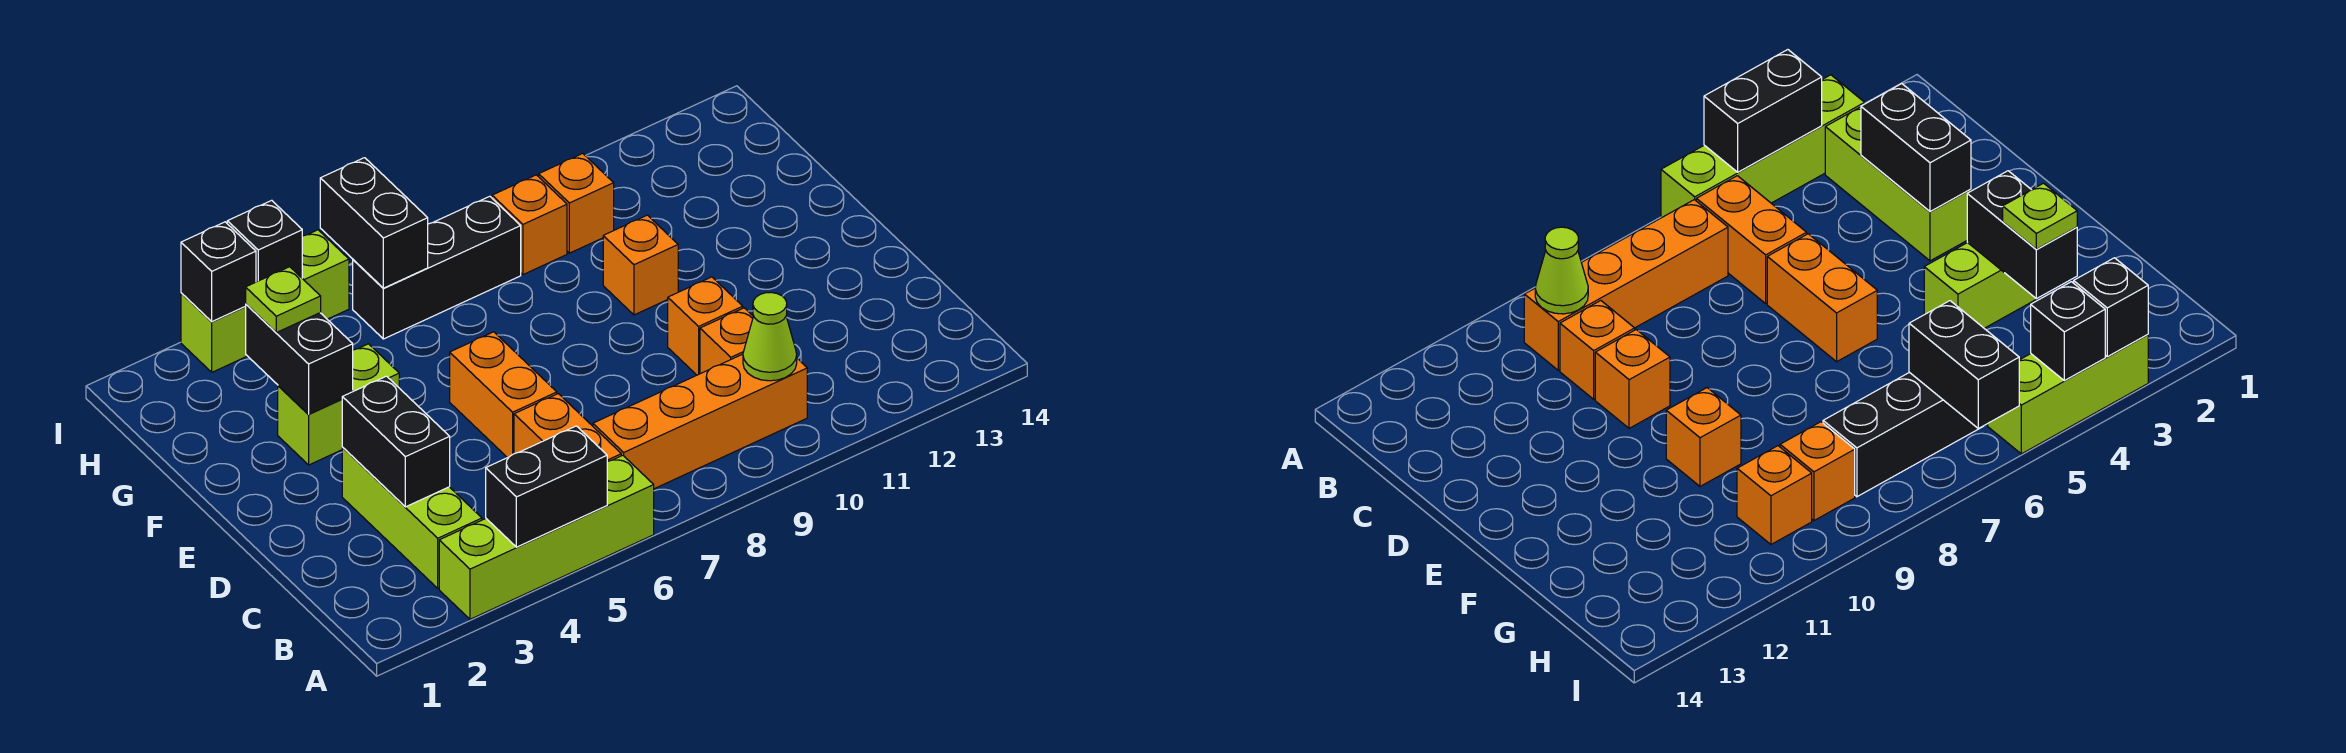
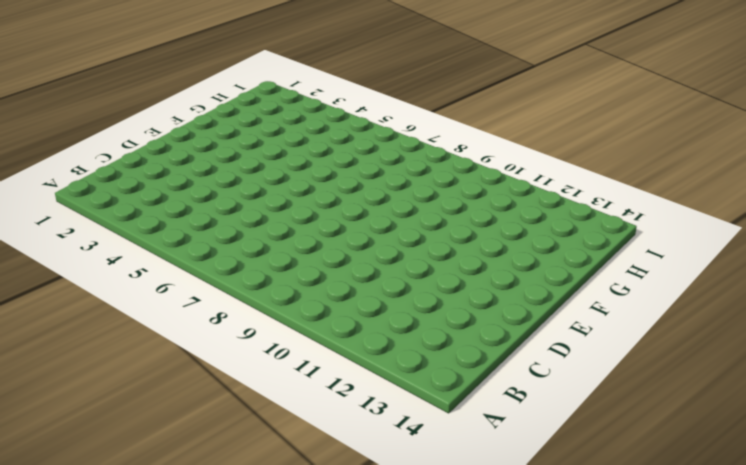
none -> lime 1x4 brick [439,455,654,619]
none -> lime 1x3 brick [342,448,482,588]
none -> orange 1x2 brick [514,394,621,462]

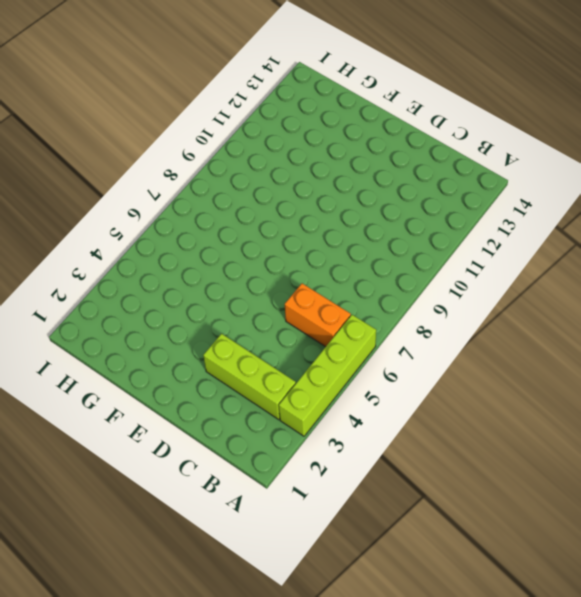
none -> orange 1x4 brick [593,354,807,489]
none -> orange 1x1 brick [700,308,753,374]
none -> orange 1x2 brick [450,332,557,458]

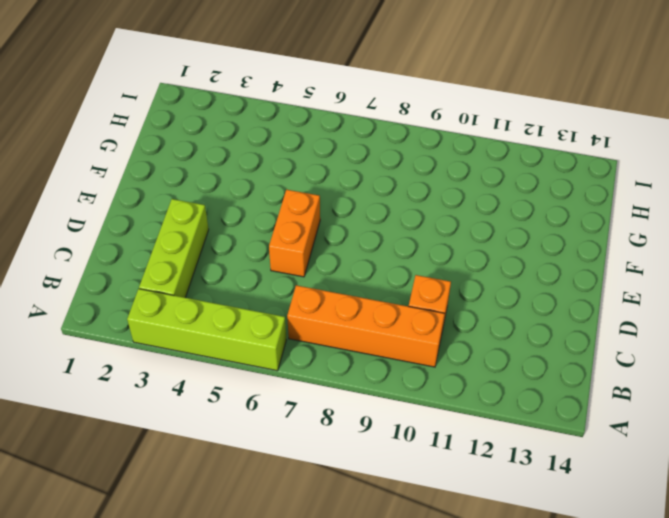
none -> orange 1x2 brick [514,394,621,462]
none -> orange 1x1 brick [668,277,743,375]
none -> lime 1x2 brick [278,344,399,465]

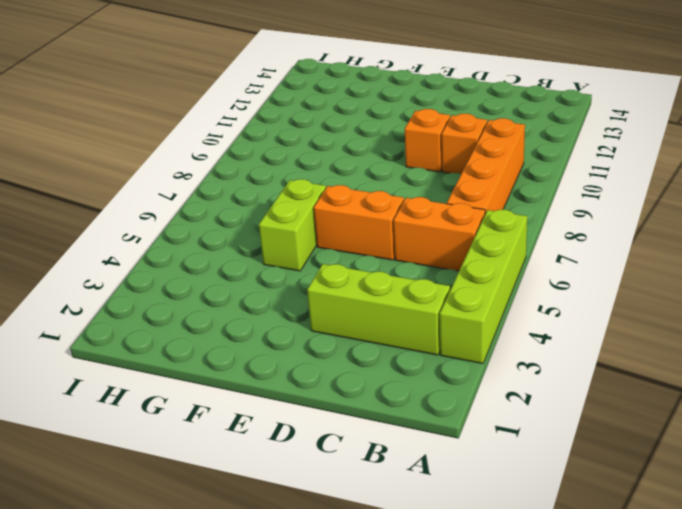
lime 1x2 brick [259,179,326,271] -> lime 1x2 brick moved to [278,344,399,465]
none -> orange 1x1 brick [603,215,678,315]
none -> black 1x3 brick [353,196,521,339]
none -> orange 1x1 brick [492,175,567,275]

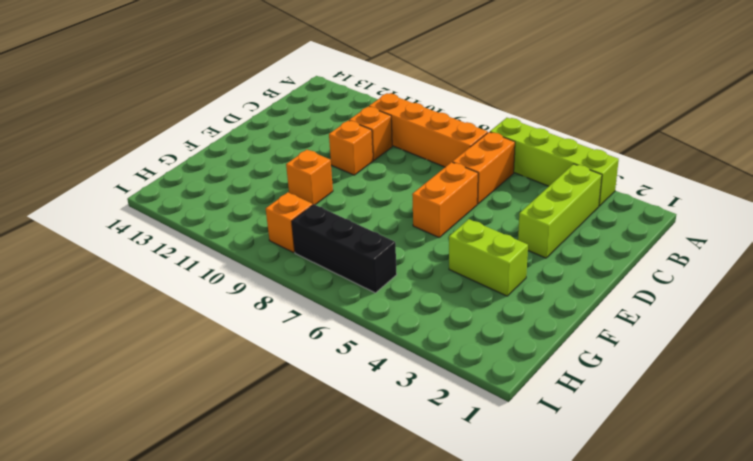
none -> orange 1x1 brick [539,154,614,253]
none -> lime 1x3 brick [181,230,349,372]
none -> black 1x2 brick [486,426,607,547]

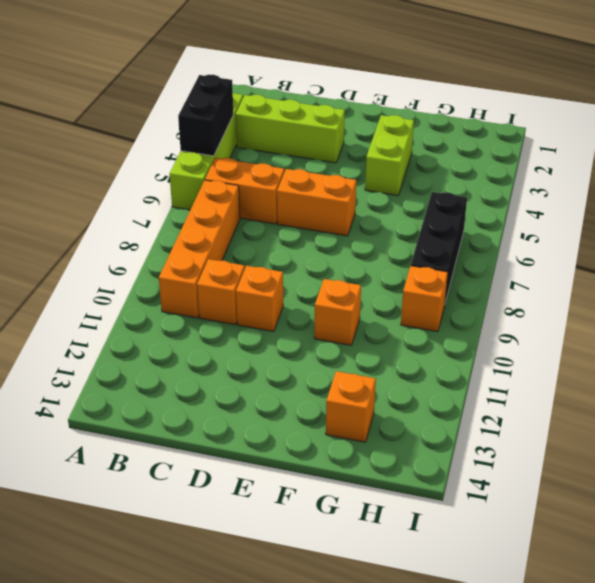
orange 1x1 brick [326,371,376,442] -> orange 1x1 brick moved to [539,154,614,253]
none -> lime 1x3 brick [181,230,349,372]
none -> lime 1x1 cone [743,292,797,381]
none -> black 1x2 brick [342,376,450,507]

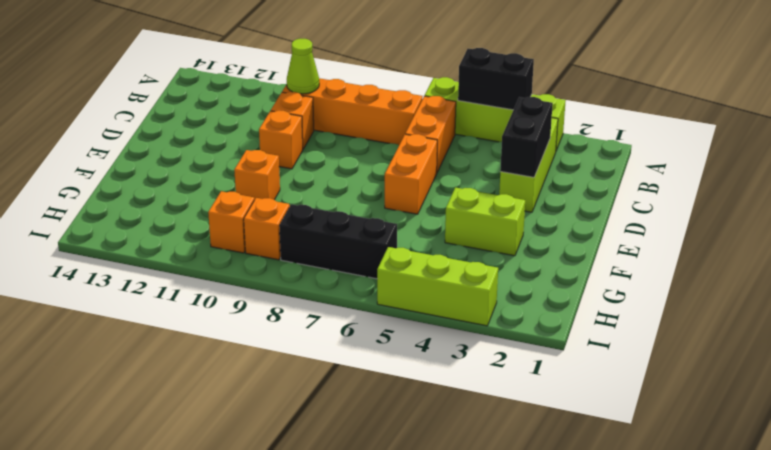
none -> black 1x2 brick [246,304,353,414]
none -> black 1x2 brick [320,158,428,288]
none -> black 1x1 brick [181,222,256,321]

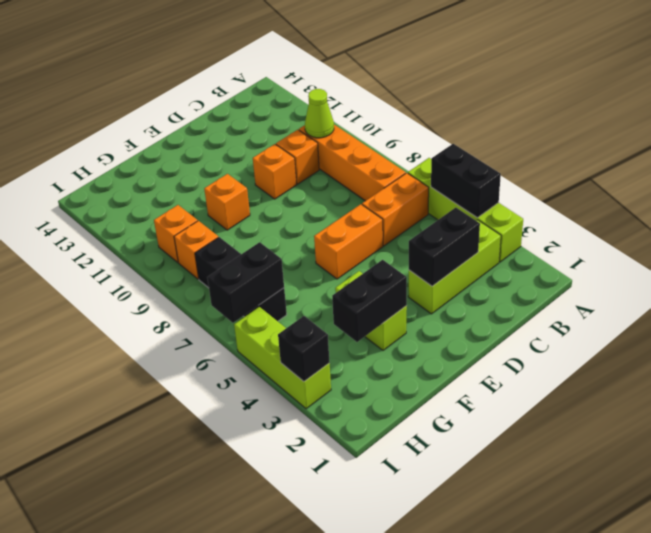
none -> black 1x1 brick [227,200,302,282]
none -> lime 1x1 plate [246,267,321,333]

